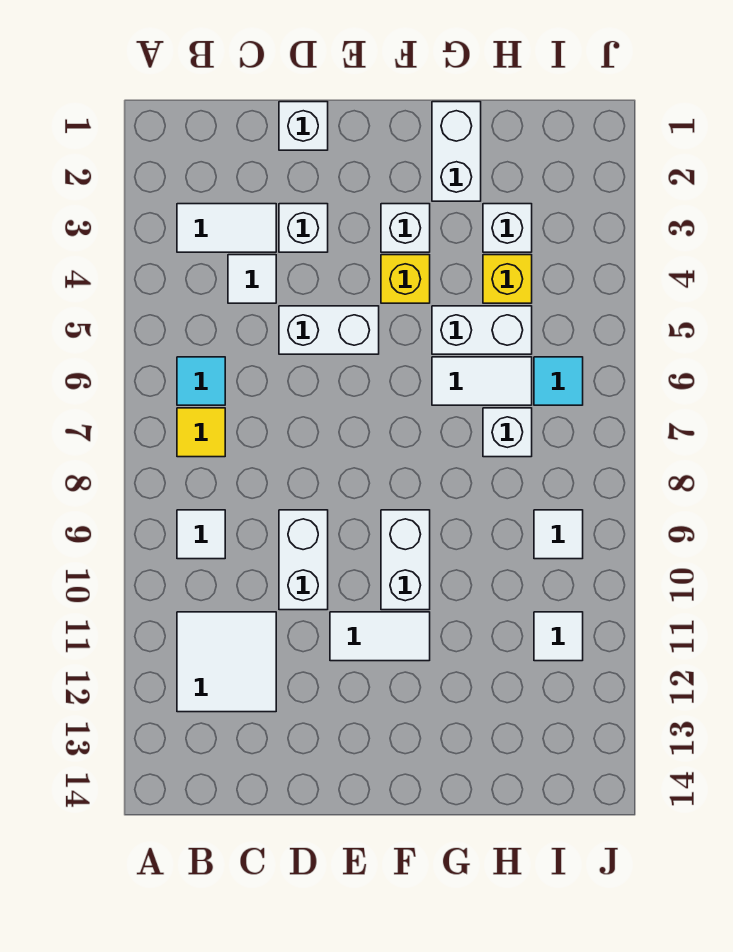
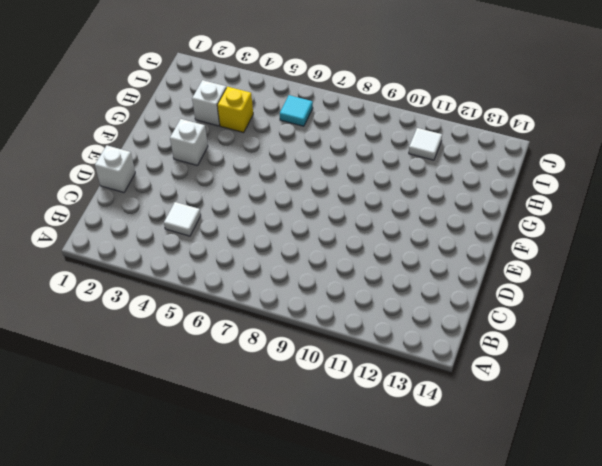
none -> white 1x2 tile [177,204,276,252]
none -> cyan 1x1 tile [177,357,225,405]
none -> yellow 1x1 tile [177,408,225,457]

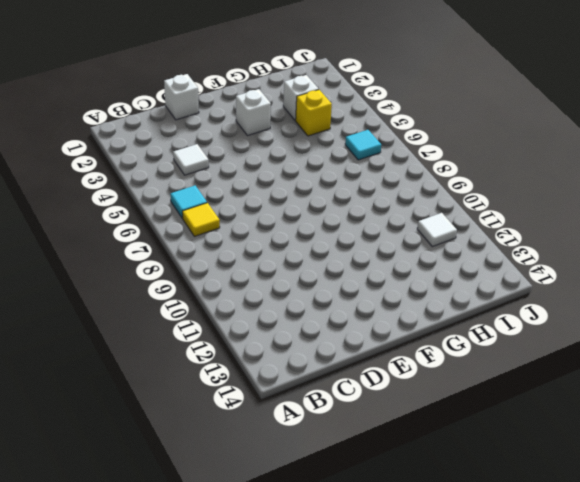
none -> white 1x2 tile [177,204,276,252]
none -> white 1x1 tile [177,510,225,559]
none -> white 2x2 tile [177,612,276,712]

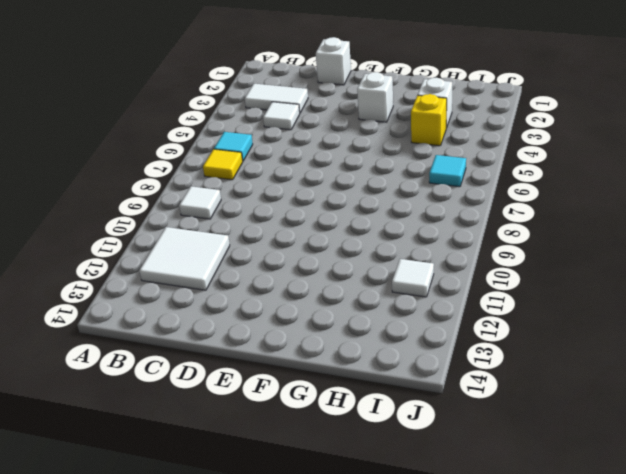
none -> white 1x1 brick [279,204,328,252]
none -> white 1x2 brick [279,306,379,354]
none -> white 1x2 brick [279,510,328,610]

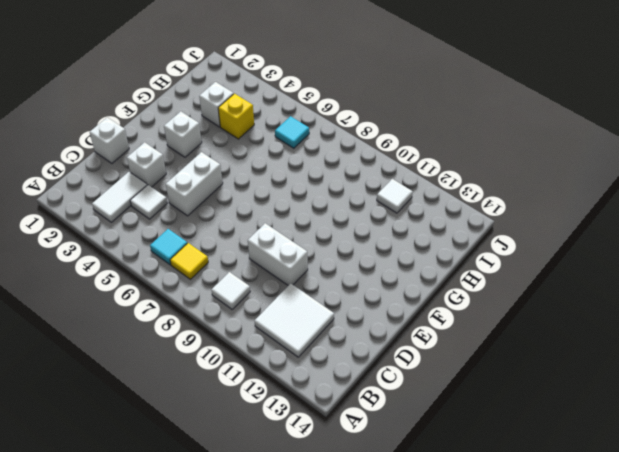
none -> white 1x2 tile [330,612,430,661]
none -> yellow 1x1 brick [381,255,430,303]
none -> white 1x2 brick [381,510,430,610]

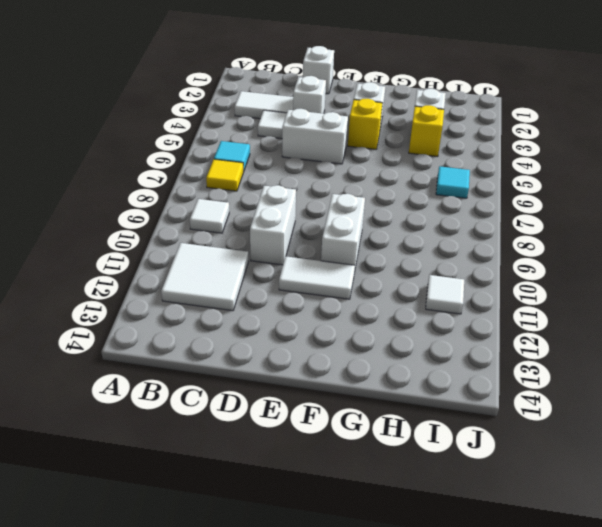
none -> white 1x2 brick [432,102,481,201]
none -> white 1x2 brick [432,306,532,354]
none -> white 1x2 tile [432,357,532,405]

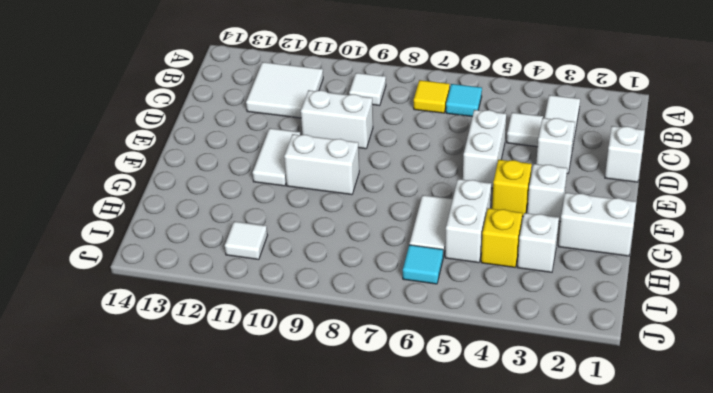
none -> white 1x1 brick [483,408,532,457]
none -> white 1x1 tile [534,510,583,559]

